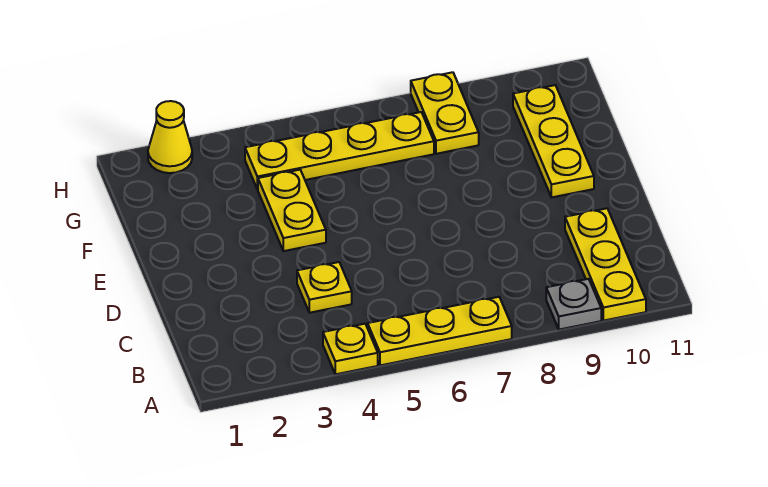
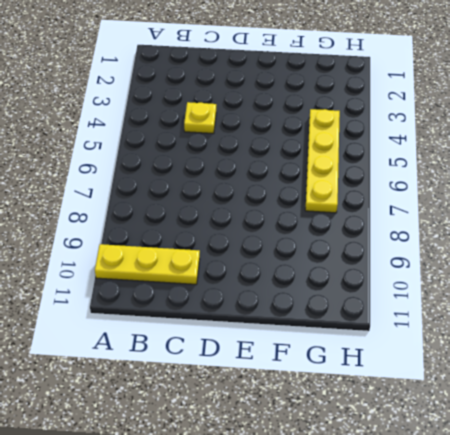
none -> yellow 1x1 plate [323,324,378,374]
none -> yellow 1x3 plate [368,297,512,365]

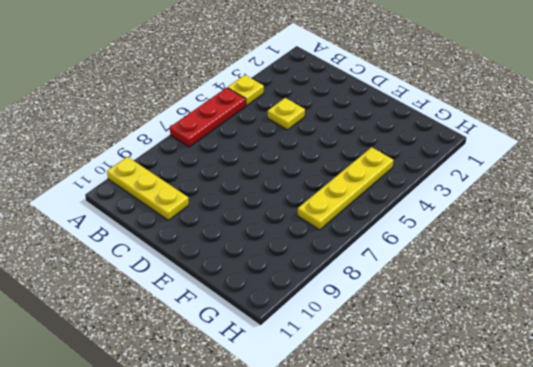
red 1x3 plate [170,88,246,147] -> yellow 1x3 plate [368,297,512,365]
none -> grey 1x1 plate [546,279,601,330]
none -> yellow 1x2 plate [258,170,326,251]

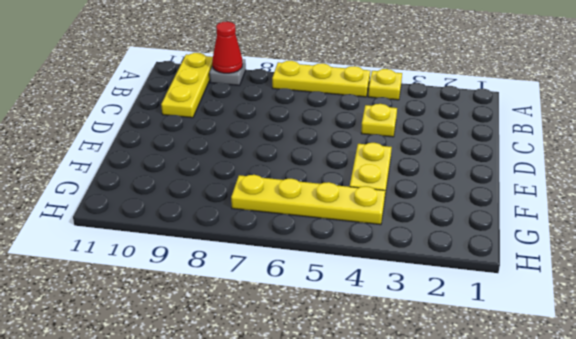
red 1x1 cone [212,22,243,73] -> none
none -> yellow 1x3 plate [513,85,594,197]
none -> yellow 1x2 plate [411,72,479,154]

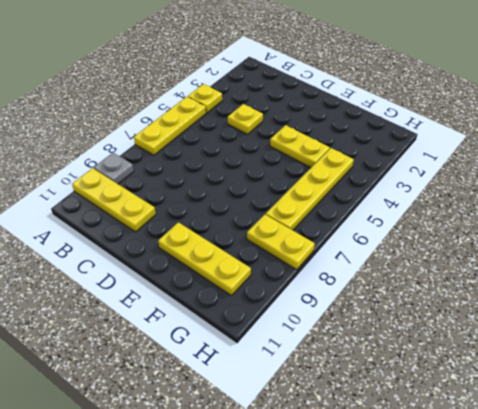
none -> yellow 1x1 cone [148,101,192,173]

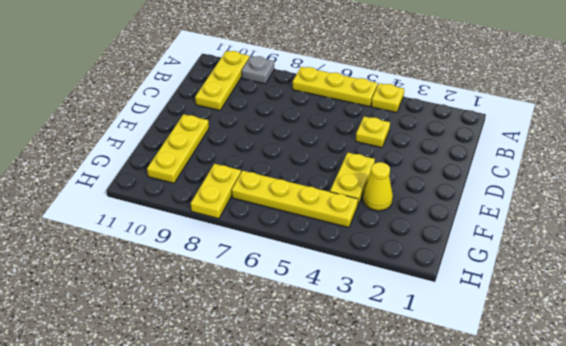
yellow 1x1 cone [363,162,393,211] -> yellow 1x1 cone moved to [148,101,192,173]

